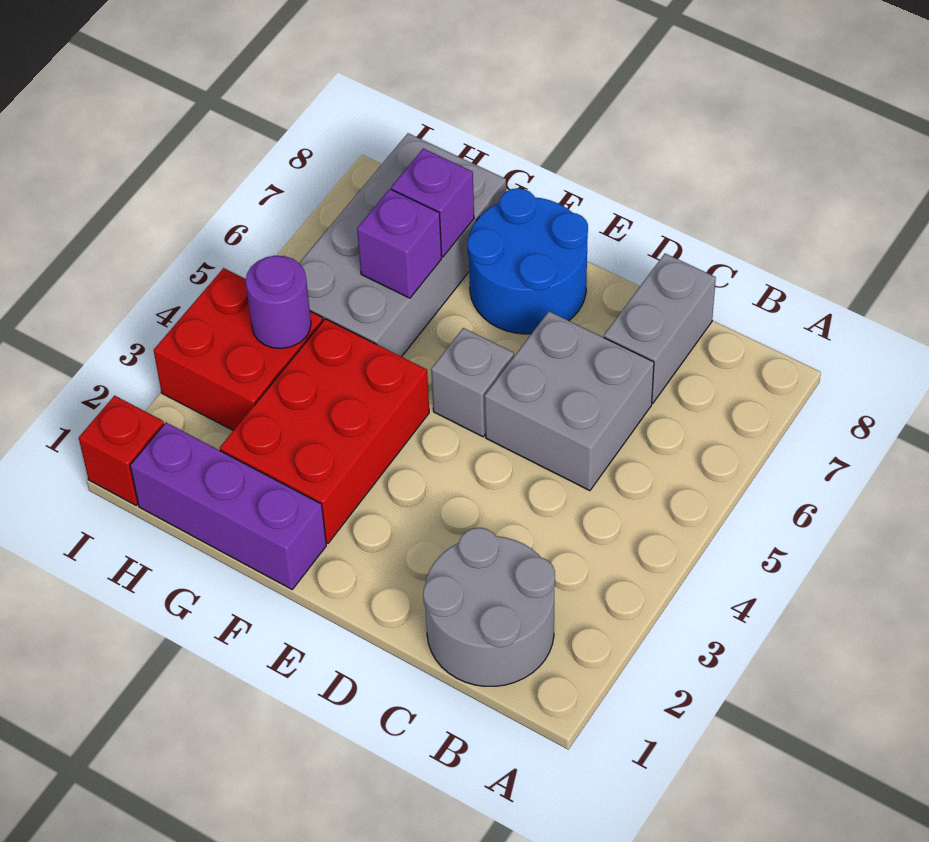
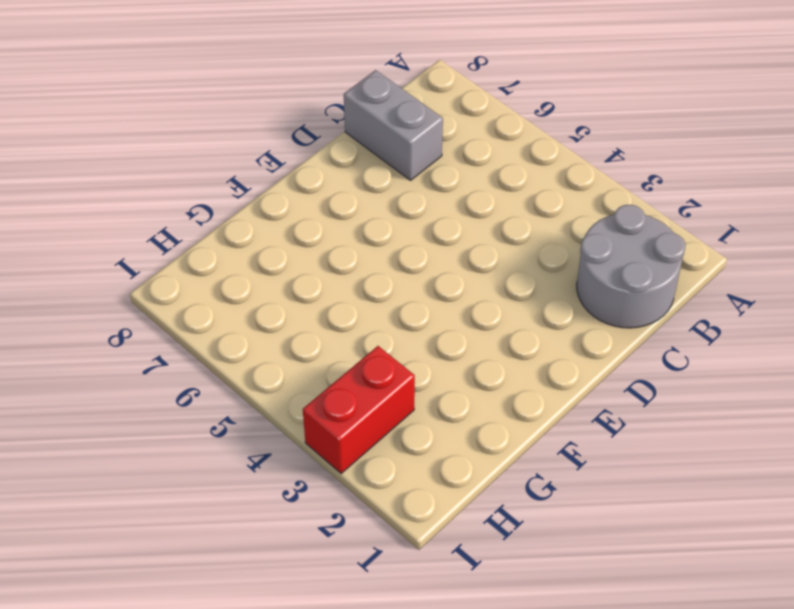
red 1x2 brick [303,346,415,474] -> red 2x2 brick [154,268,323,430]
none -> grey 2x2 brick [485,311,654,491]
none -> grey 1x1 brick [431,328,514,437]
none -> blue 2x2 round brick [467,188,588,334]

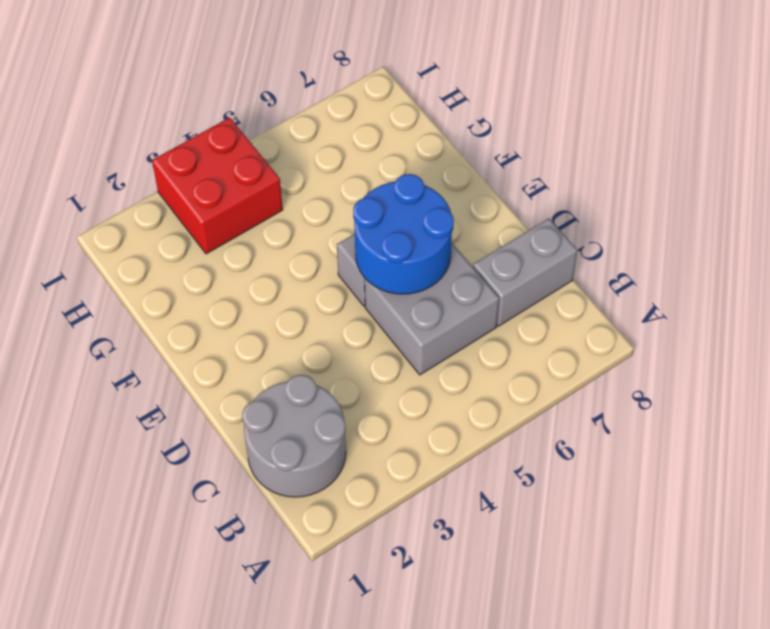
blue 2x2 round brick [353,174,454,294] -> blue 2x2 round brick moved to [467,188,588,334]
none -> purple 1x3 brick [130,423,326,589]
none -> red 2x3 brick [220,319,429,543]
none -> grey 2x4 brick [299,133,506,357]

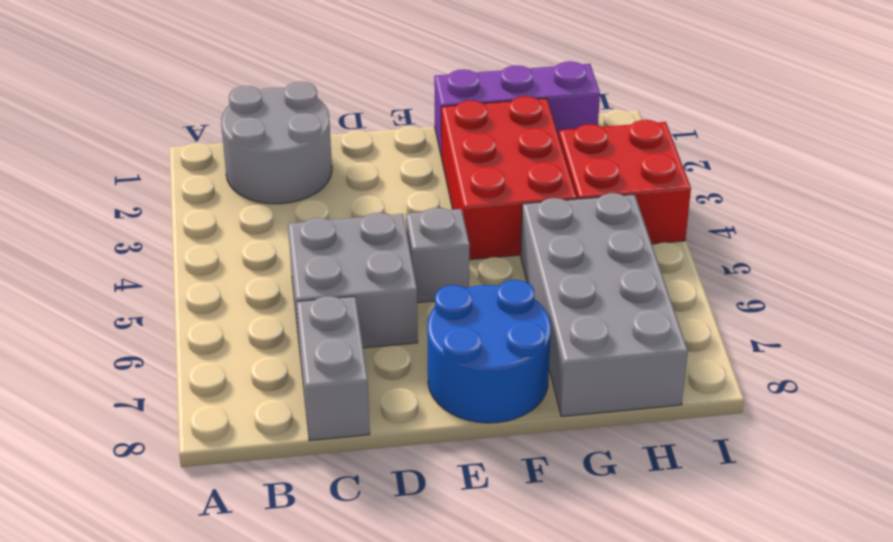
none -> red 1x1 brick [79,396,164,505]
none -> purple 1x1 brick [357,189,442,298]
none -> purple 1x1 brick [391,148,474,257]

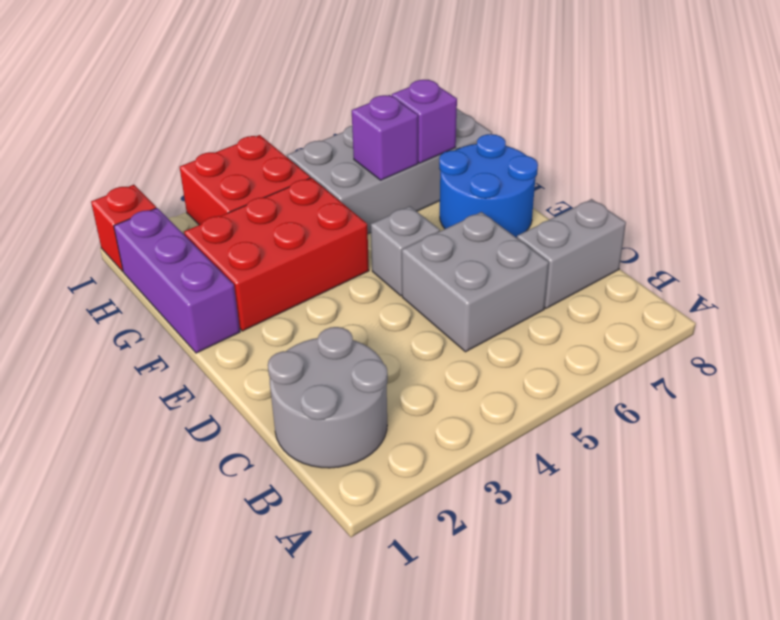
none -> purple 1x1 round brick [246,256,311,348]

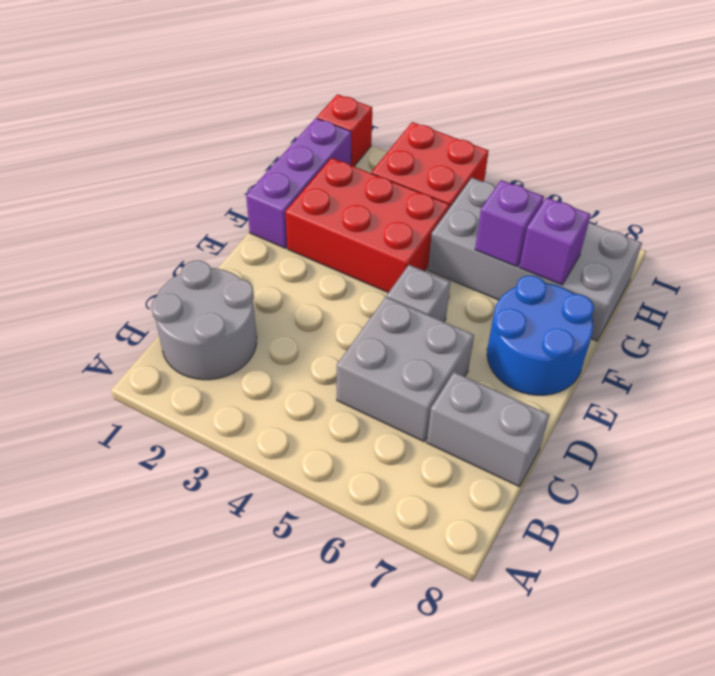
none -> purple 1x1 round brick [246,256,311,348]

